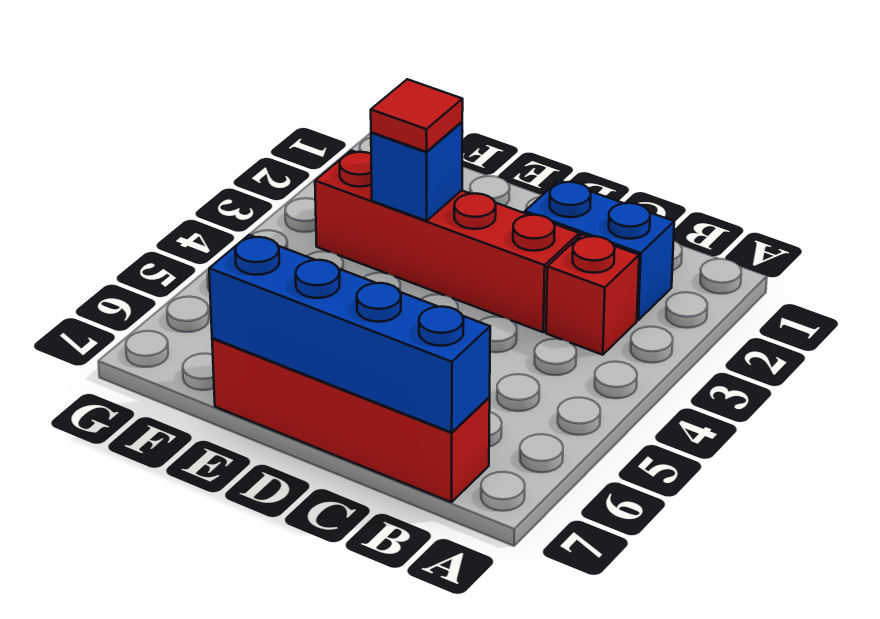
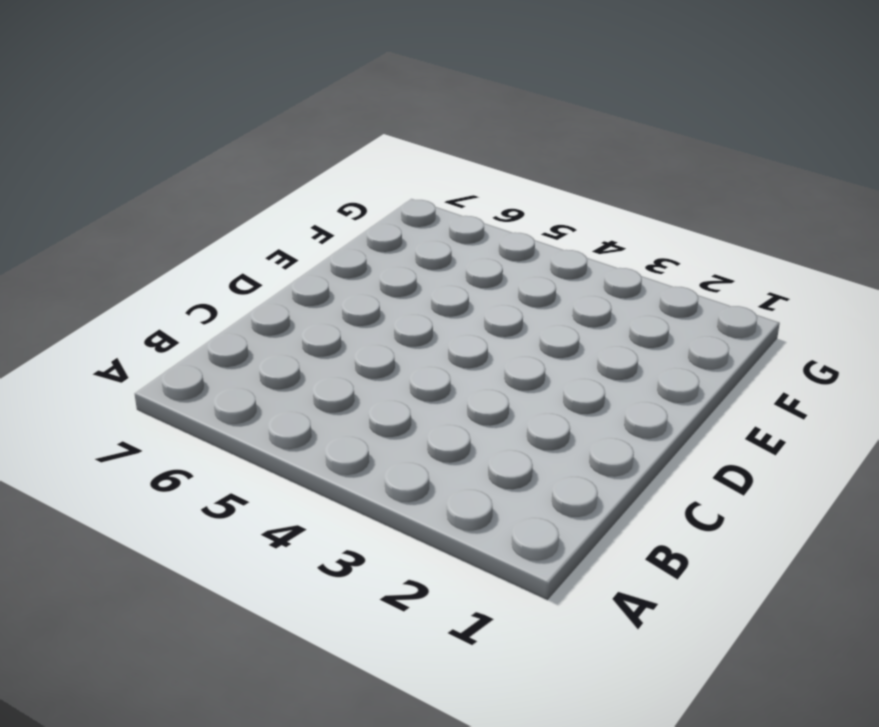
none -> blue 1x2 brick [525,180,674,320]
none -> red 1x1 brick [546,234,639,355]

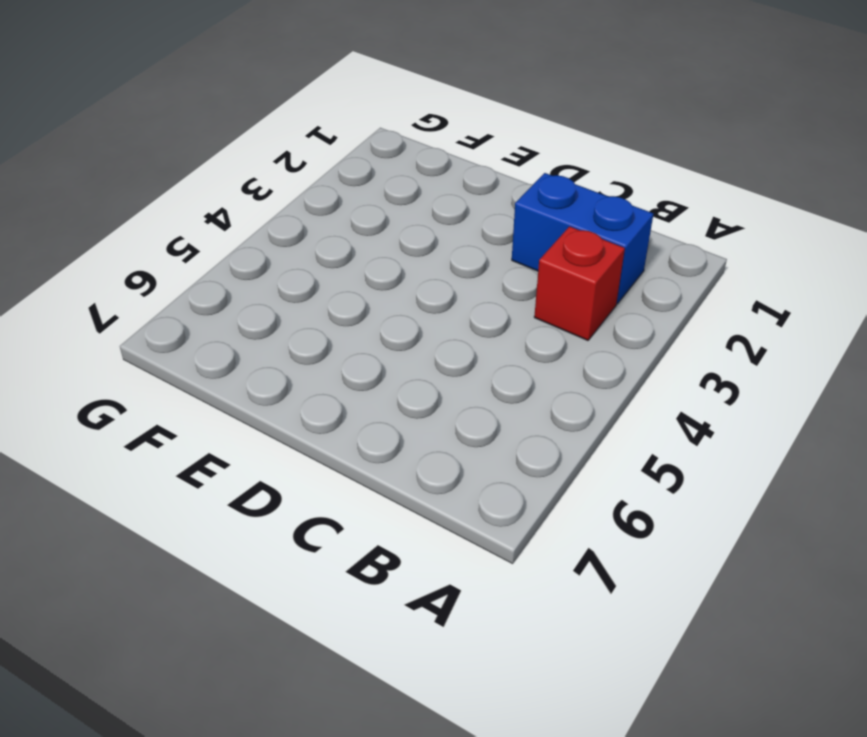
none -> red 1x4 brick [212,338,490,502]
none -> red 1x4 brick [315,150,579,332]

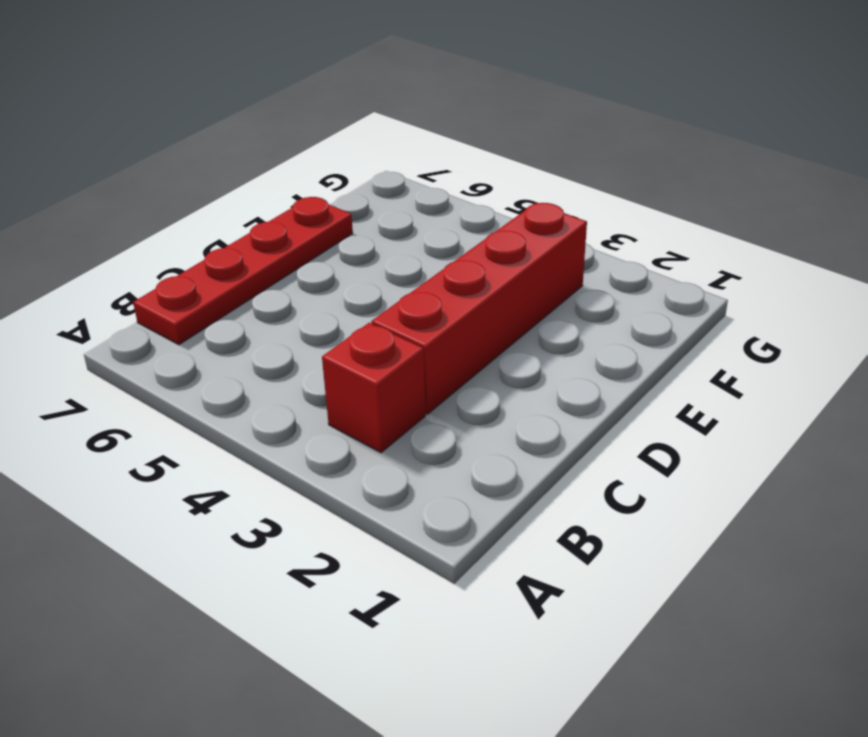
red 1x4 plate [133,197,353,345] -> red 1x4 brick [212,338,490,502]
none -> blue 1x2 brick [525,180,674,320]
none -> blue 1x4 brick [209,235,490,432]

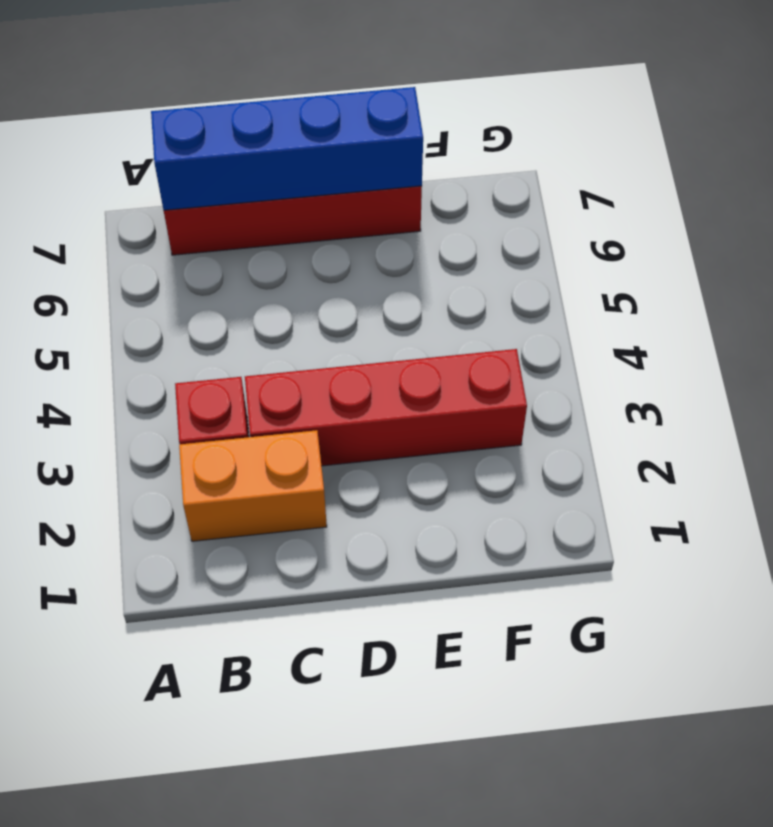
orange 1x2 brick [179,430,327,541] -> blue 1x2 brick [525,180,674,320]
none -> blue 1x1 brick [371,122,462,221]
none -> red 1x1 tile [371,79,463,152]

